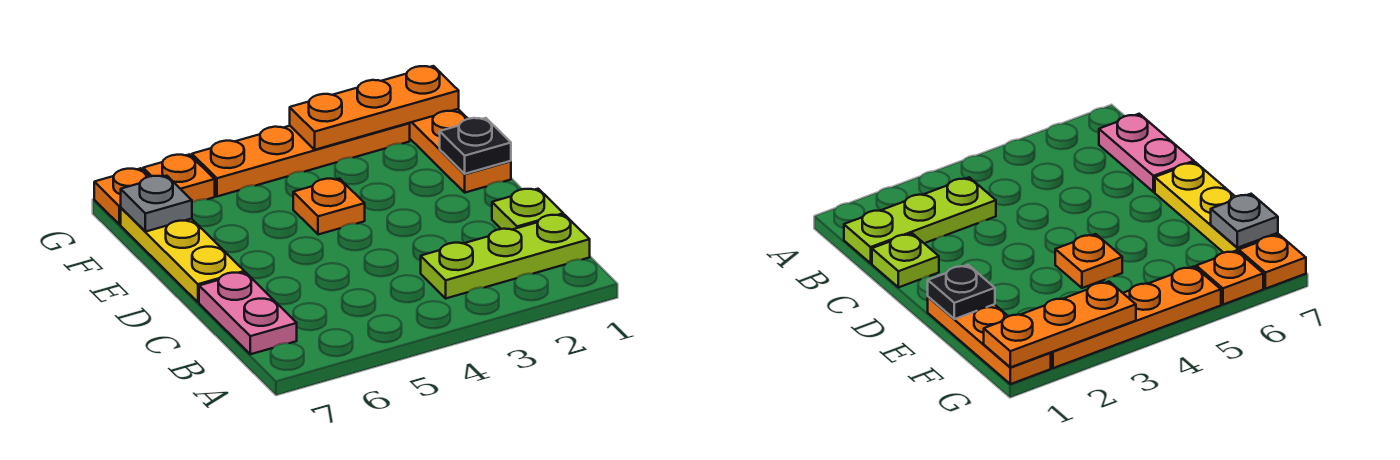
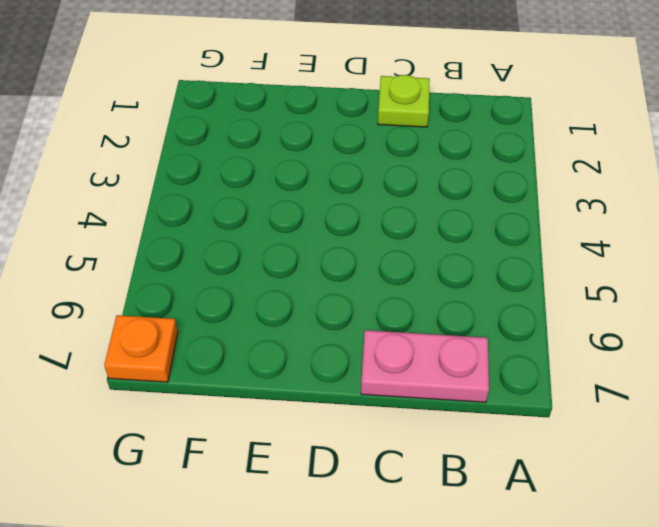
none -> lime 1x3 plate [421,215,590,298]
none -> yellow 1x3 plate [121,208,244,302]
none -> orange 1x3 plate [410,109,511,193]

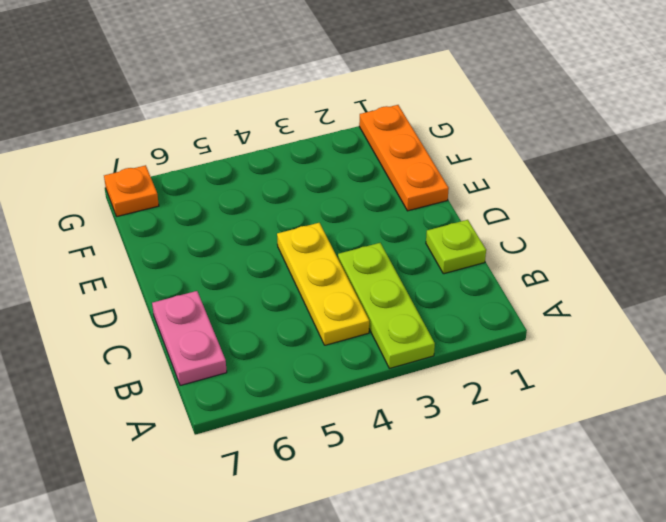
lime 1x3 plate [338,243,435,368] -> lime 1x3 plate turned to [421,215,590,298]
yellow 1x3 plate [277,223,369,345] -> yellow 1x3 plate moved to [121,208,244,302]
none -> orange 1x1 plate [293,179,365,235]
none -> orange 1x4 plate [192,123,410,196]
none -> orange 1x1 plate [143,154,215,202]

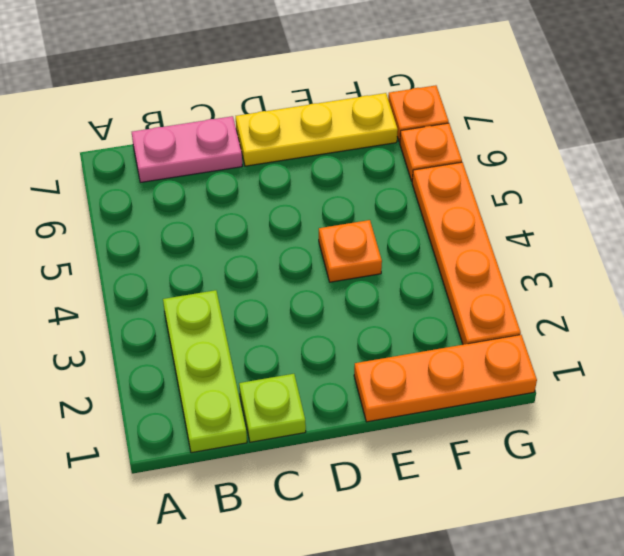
none -> black 1x1 plate [440,118,511,174]
none -> grey 1x1 plate [121,176,192,232]
none -> orange 1x3 plate [290,66,459,150]

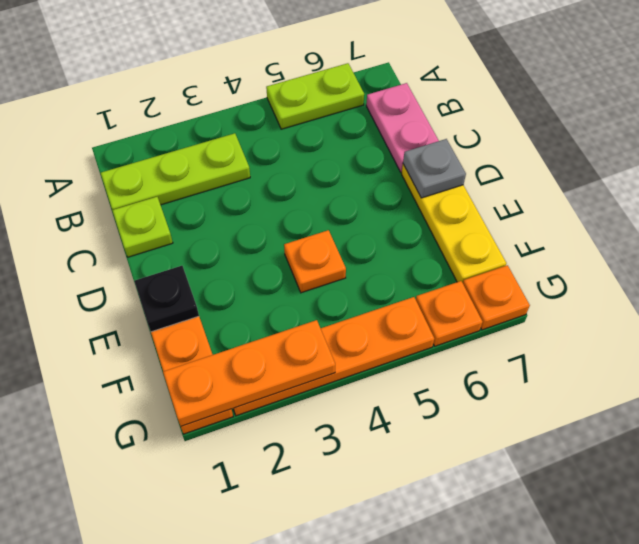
lime 1x2 plate [266,63,364,129] -> none
grey 1x1 plate [403,139,466,198] -> grey 1x1 plate moved to [121,176,192,232]

